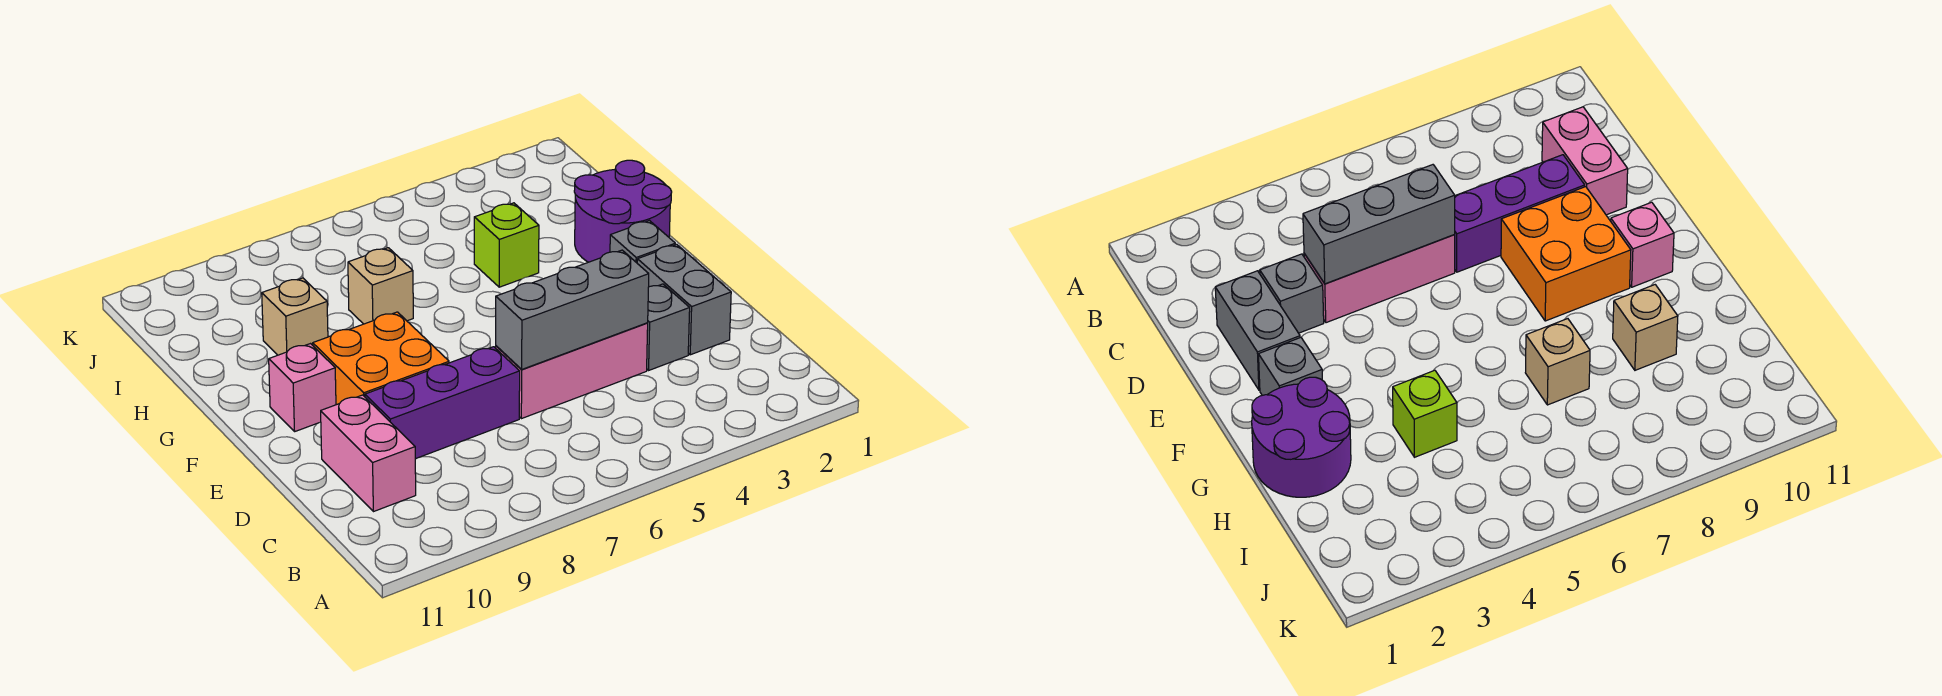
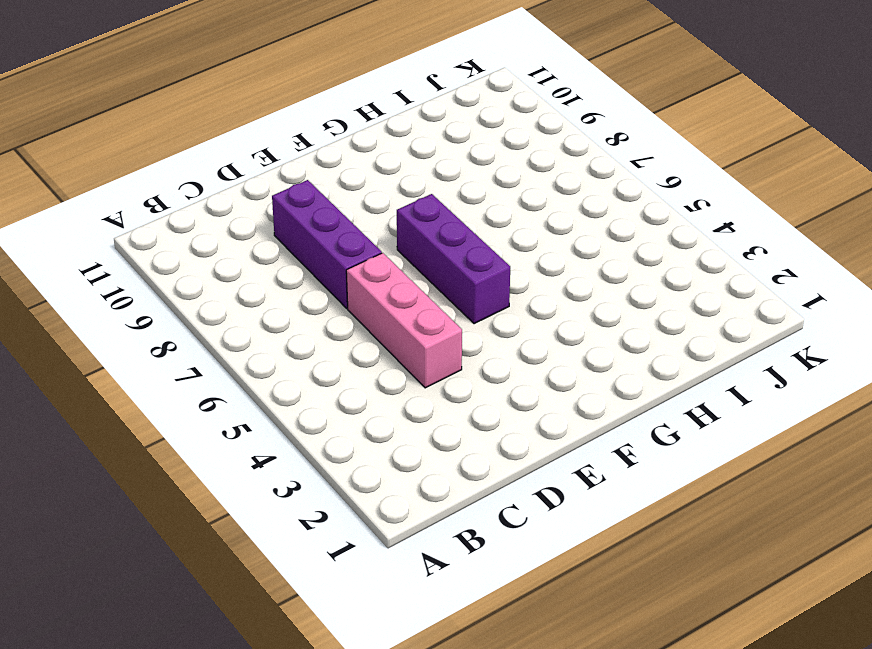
purple 1x3 brick [397,194,510,324] -> none
none -> pink 1x2 brick [321,395,416,512]
none -> grey 1x2 brick [637,244,731,355]
none -> grey 1x1 brick [647,284,690,370]

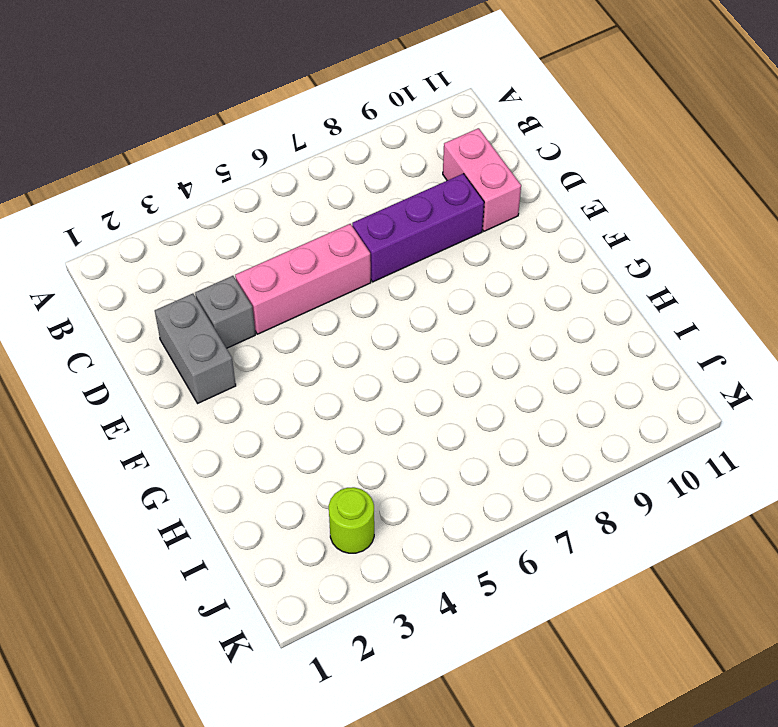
lime 1x1 round brick [329,487,374,553] -> none
none -> orange 2x2 brick [313,312,449,405]
none -> grey 1x1 brick [610,221,675,263]
none -> pink 1x1 brick [269,344,336,431]

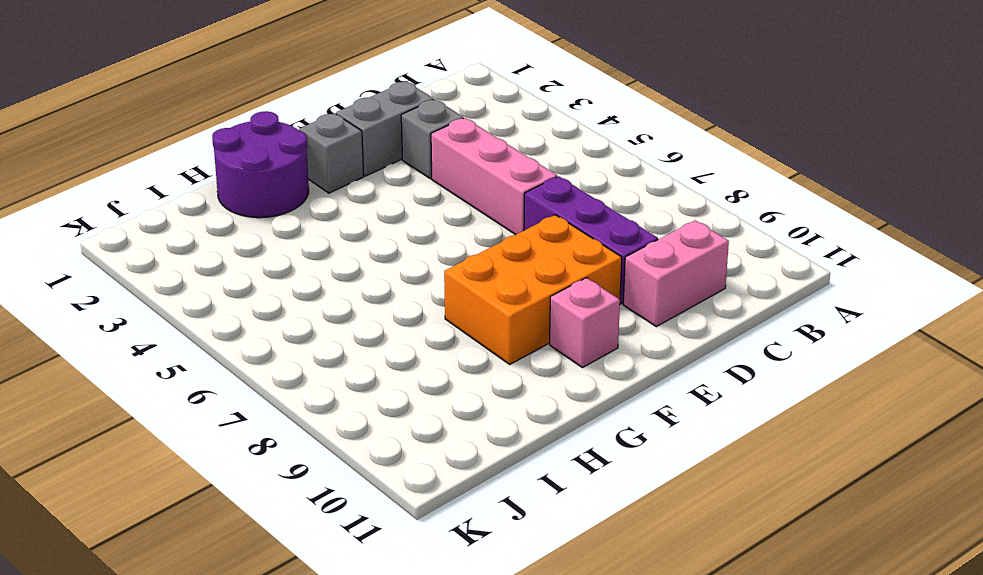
orange 2x3 brick [444,215,622,364] -> orange 2x2 brick [313,312,449,405]
none -> lime 1x1 brick [474,203,539,287]
none -> tan 1x1 brick [348,248,413,324]
none -> tan 1x1 brick [262,278,328,355]

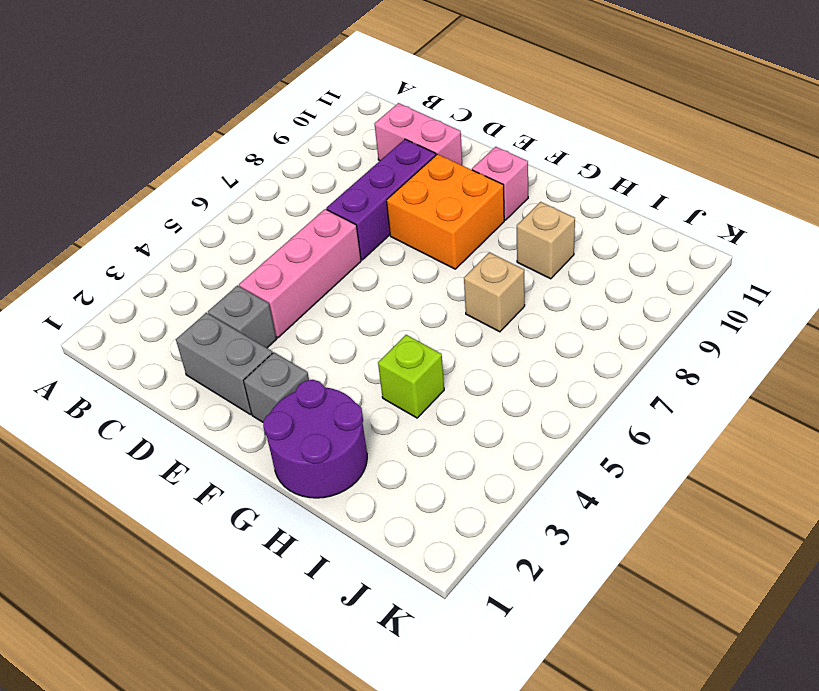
none -> grey 1x3 brick [496,250,649,369]

